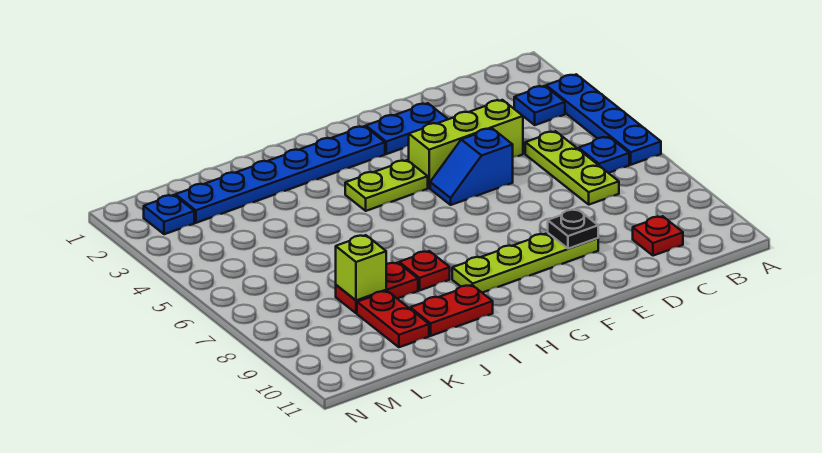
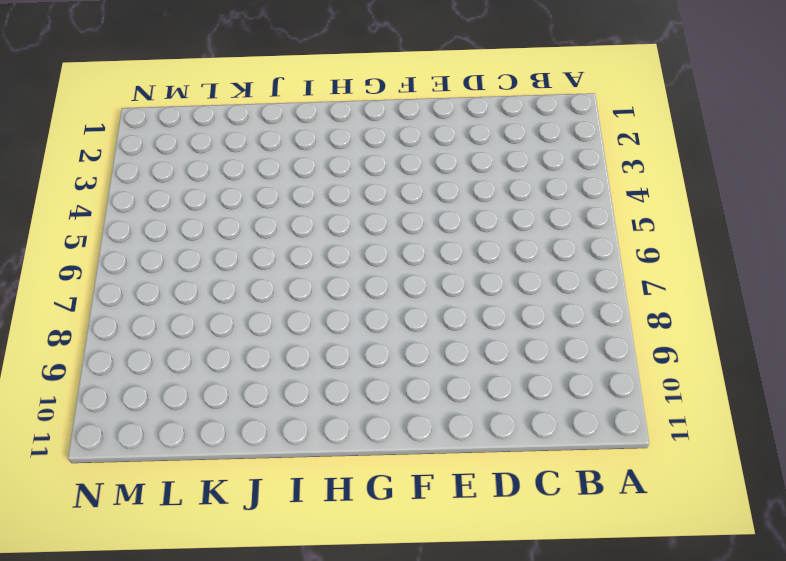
none -> blue 1x4 plate [546,74,661,165]
none -> blue 1x1 plate [514,86,565,125]
none -> blue 1x1 plate [579,137,629,173]

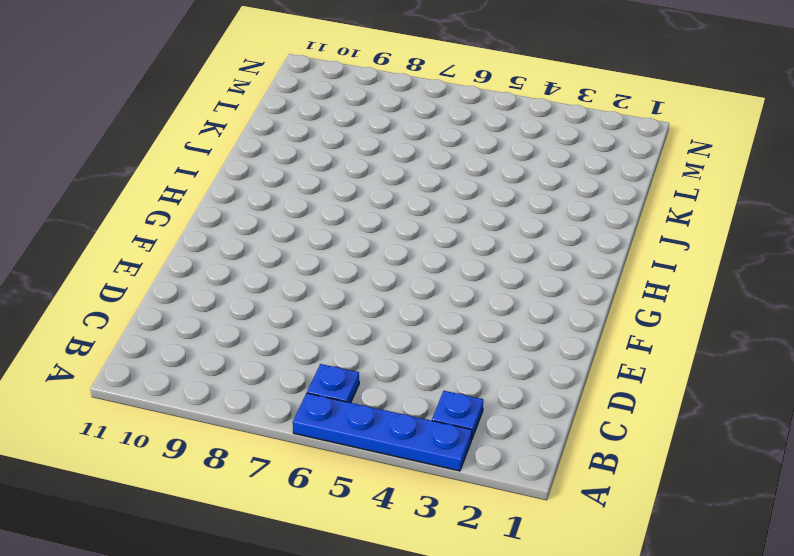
none -> lime 1x3 plate [525,131,619,205]
none -> red 1x1 plate [633,216,683,256]
none -> lime 1x3 brick [409,100,523,188]

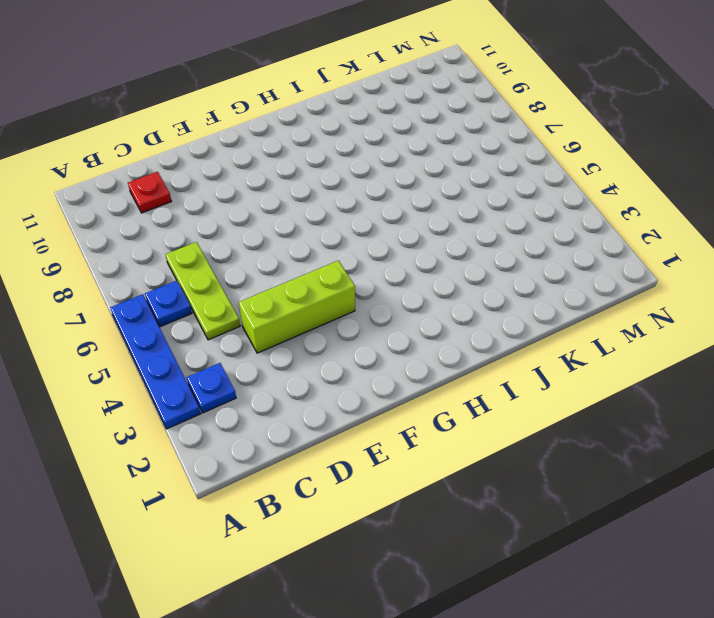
none -> blue 1x2 plate [366,103,448,154]
none -> blue 1x2 slope [430,128,513,205]
none -> lime 1x4 plate [452,233,598,293]

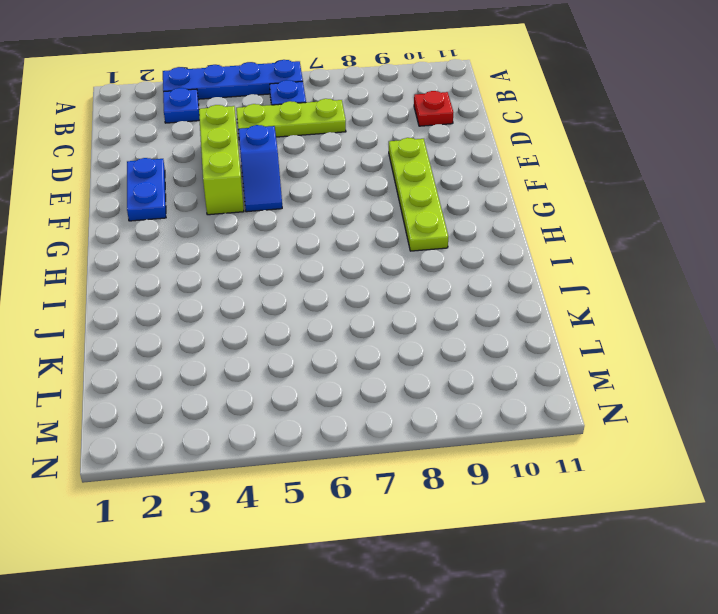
none -> blue 1x6 plate [175,126,385,223]
none -> lime 1x2 plate [345,160,428,211]
none -> red 1x1 plate [399,251,450,290]

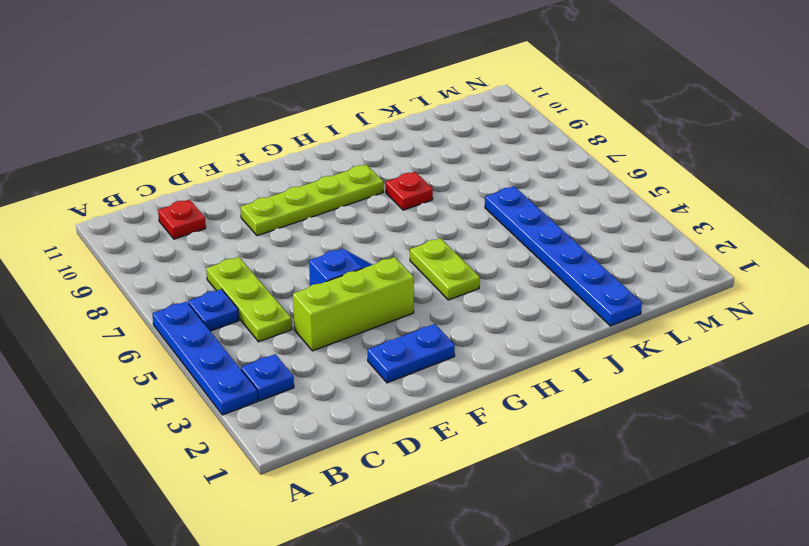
lime 1x2 plate [410,238,480,300] -> lime 1x2 plate turned to [345,160,428,211]
blue 1x6 plate [485,186,642,326] -> blue 1x6 plate turned to [175,126,385,223]
none -> red 1x2 plate [410,285,493,336]
none -> red 1x2 plate [336,263,418,313]
none -> red 1x2 plate [357,291,429,347]

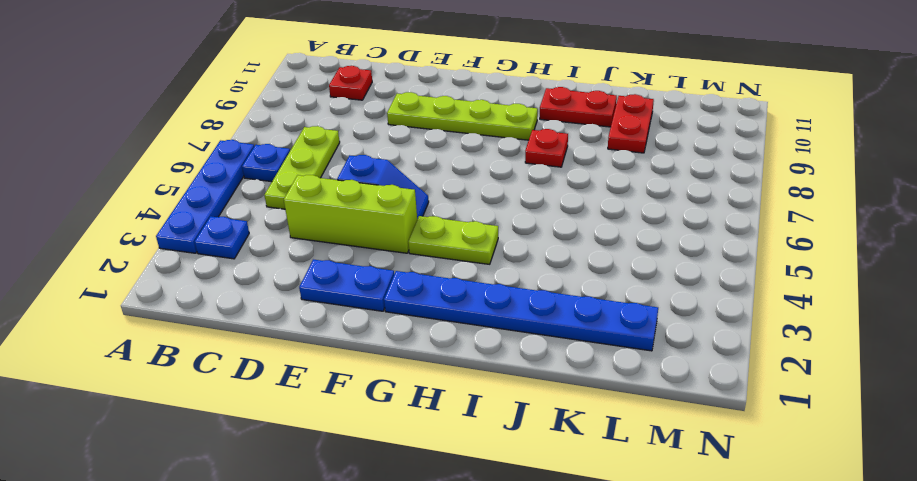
none -> red 1x2 plate [336,263,418,313]
none -> blue 1x1 plate [144,195,194,234]
none -> black 1x1 plate [548,209,598,249]

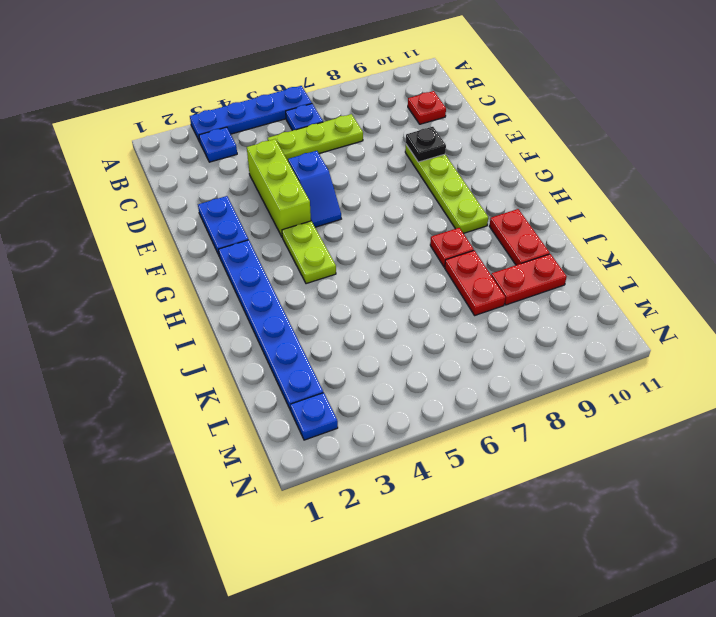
none -> lime 1x1 brick [336,235,386,301]

